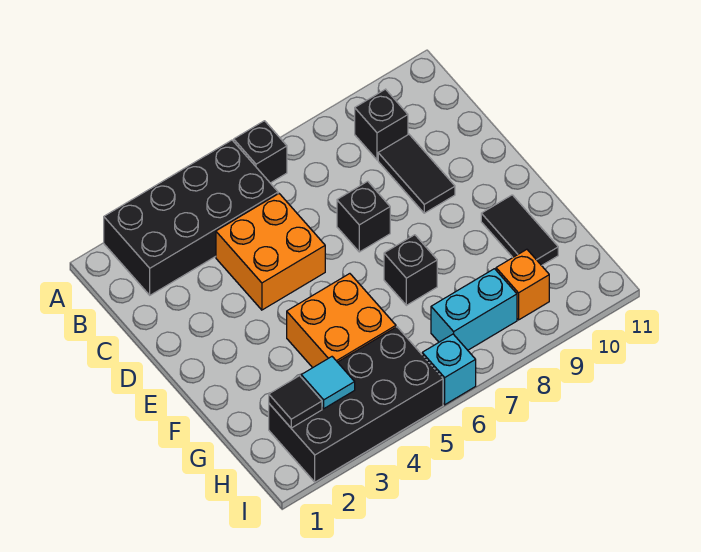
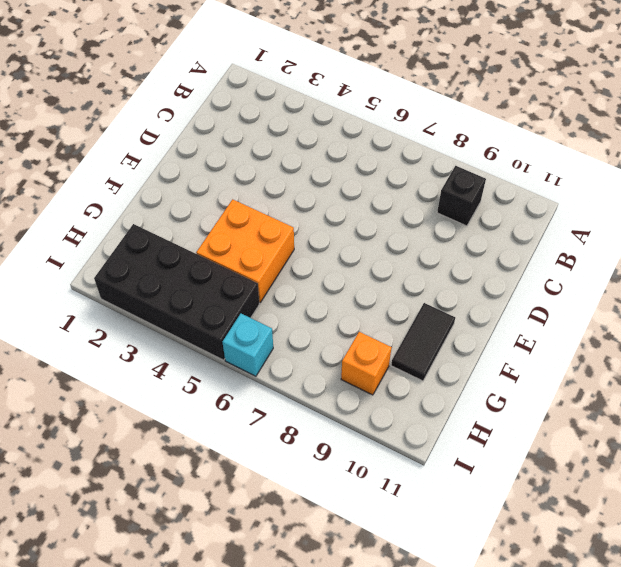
none -> black 2x4 brick [104,140,278,295]
none -> black 1x1 brick [234,121,287,183]
none -> orange 2x2 brick [216,194,325,310]

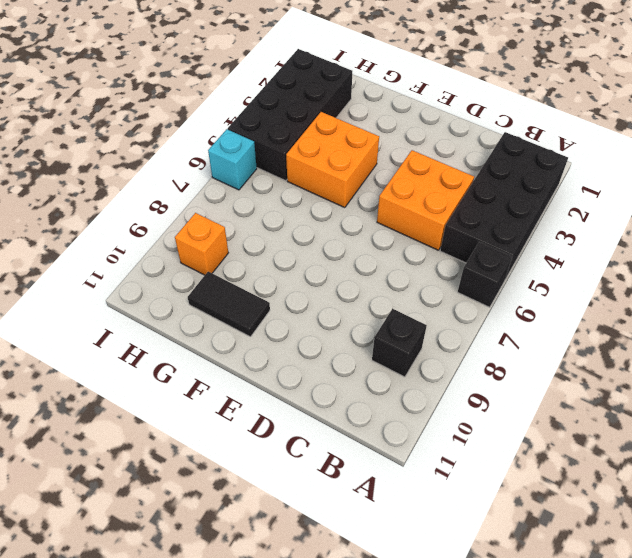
none -> black 1x2 tile [378,134,455,213]
none -> black 1x1 brick [337,181,390,252]
none -> black 1x1 brick [384,235,437,305]

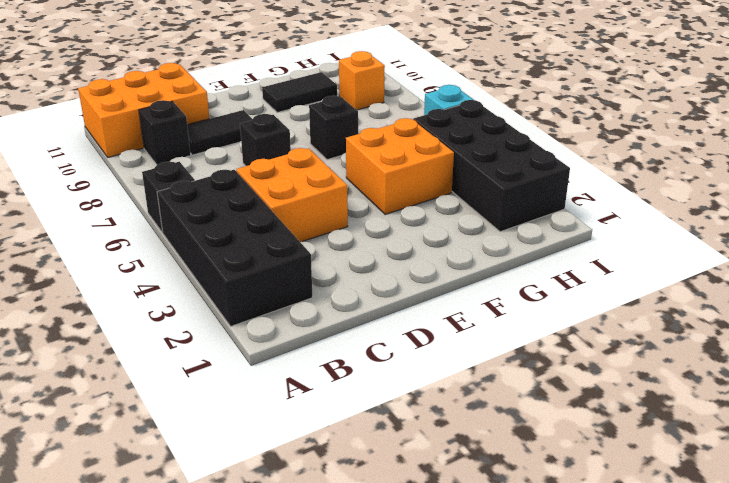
orange 2x3 brick [78,63,210,157] -> none
none -> cyan 1x2 brick [431,269,517,350]
none -> black 1x1 tile [269,376,322,428]
none -> cyan 1x1 tile [301,357,355,408]

